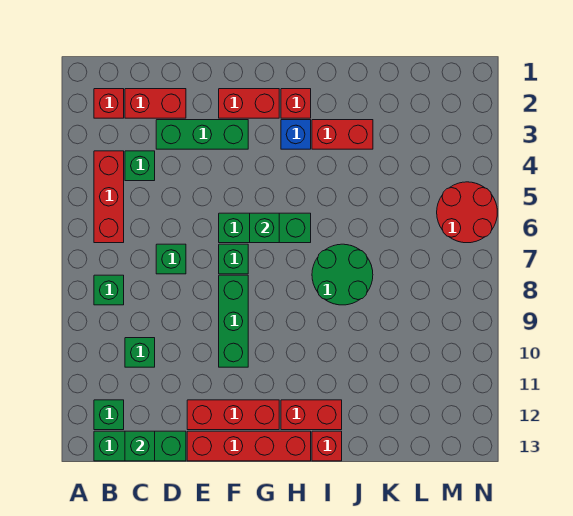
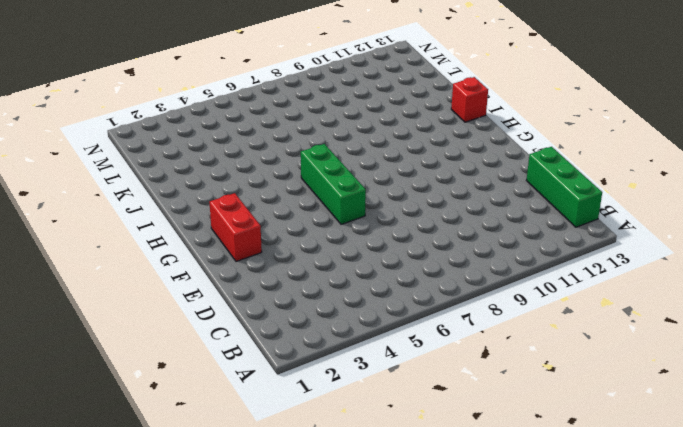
none -> red 1x1 brick [94,89,124,118]
none -> red 1x3 brick [94,151,124,243]
none -> green 1x1 brick [94,275,124,305]

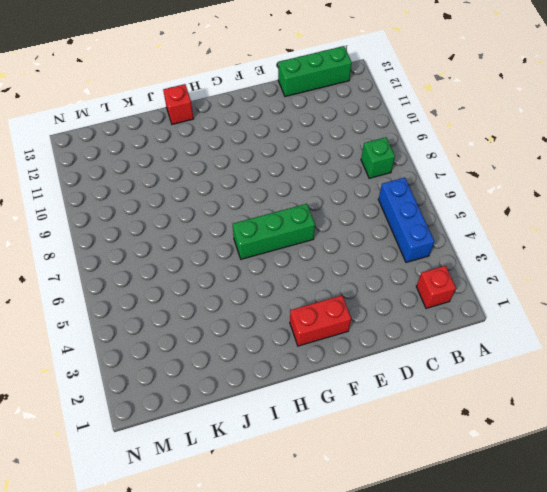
blue 1x3 brick [378,178,434,262] -> red 1x3 brick [94,151,124,243]
none -> green 1x1 brick [94,400,124,430]
none -> red 1x2 brick [125,89,186,118]
none -> green 1x1 brick [125,151,155,181]

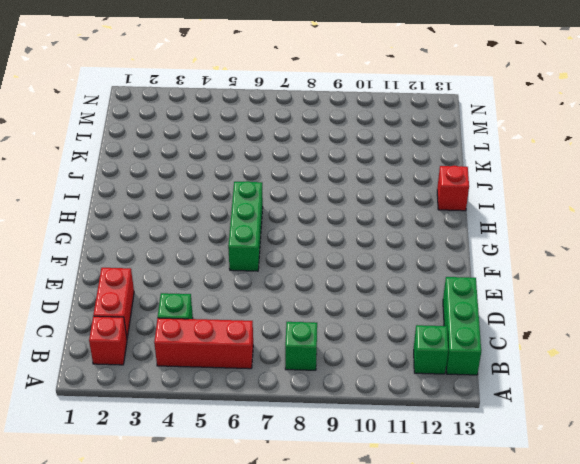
none -> green 1x1 brick [125,338,155,367]
none -> green 1x3 brick [156,120,248,149]
none -> green 1x1 brick [156,244,186,274]

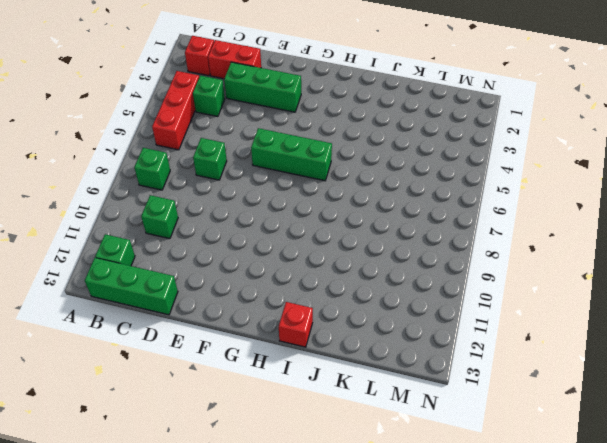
none -> red 1x3 brick [187,400,279,430]
none -> red 1x4 brick [187,431,311,461]
none -> red 1x2 brick [219,89,279,118]

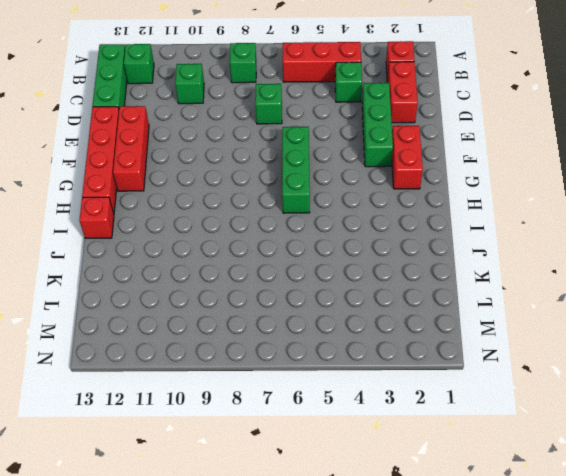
none -> green 1x1 brick [219,244,248,274]
none -> green 1x3 brick [219,275,248,367]
none -> red 1x1 brick [281,89,311,118]

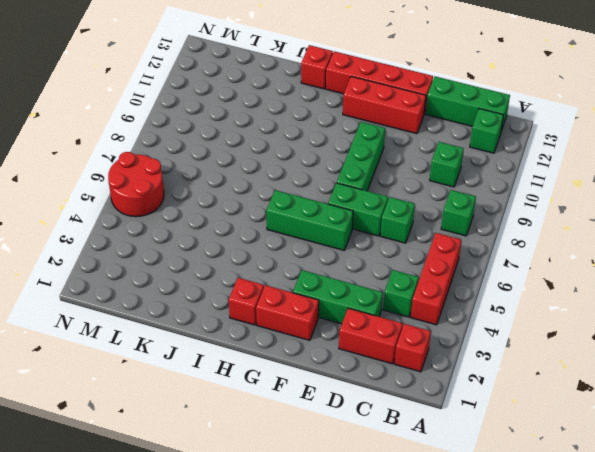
green 1x2 brick [328,183,388,236] -> green 1x1 brick [219,244,248,274]
none -> blue 1x1 brick [281,120,311,149]
none -> red 1x2 brick [281,400,342,430]
none -> red 1x2 brick [312,120,373,149]

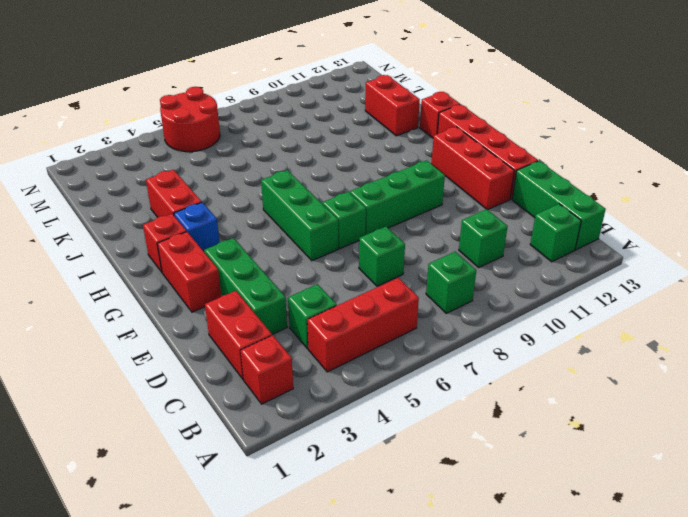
red 1x2 brick [365,75,420,136] -> red 1x2 brick moved to [281,400,342,430]
none -> green 2x2 round brick [312,244,373,305]
none -> green 1x1 brick [125,431,155,461]
none -> green 1x1 brick [250,213,279,243]

